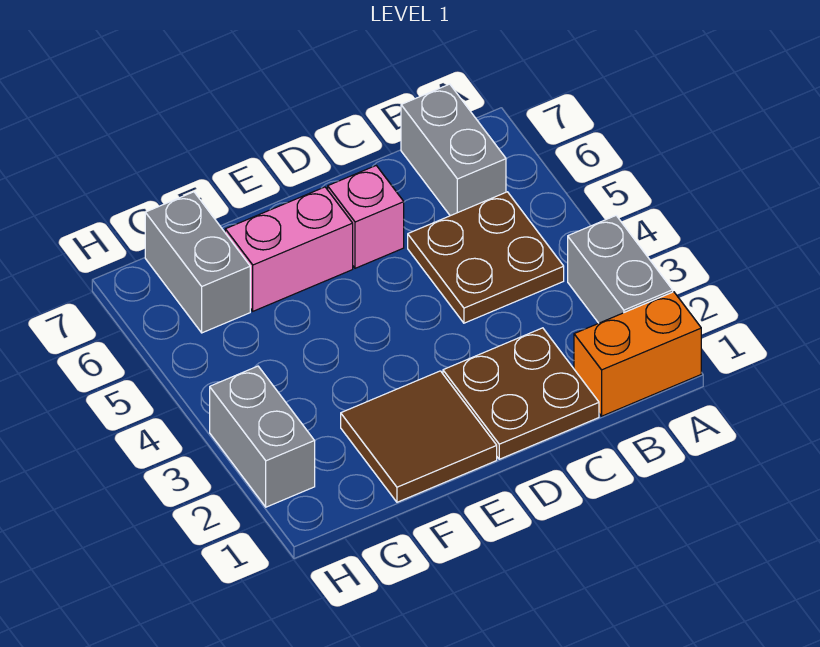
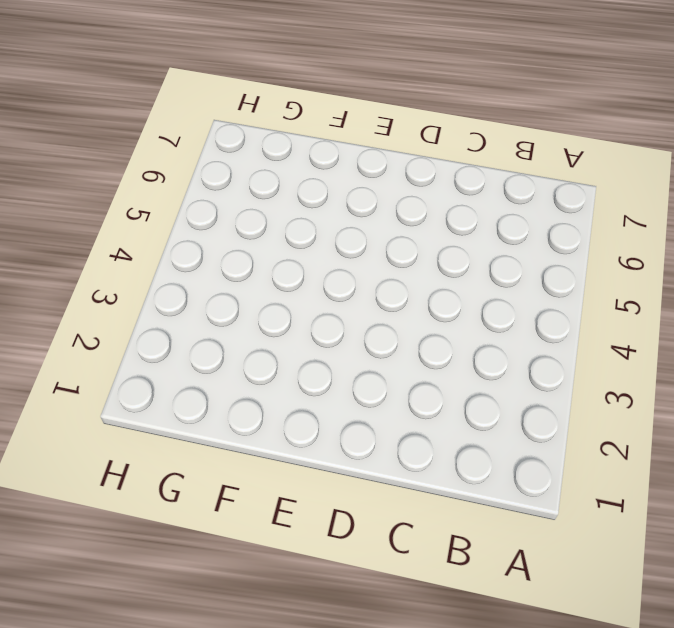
none -> orange 1x2 brick [574,292,701,416]
none -> grey 1x2 brick [568,216,673,323]

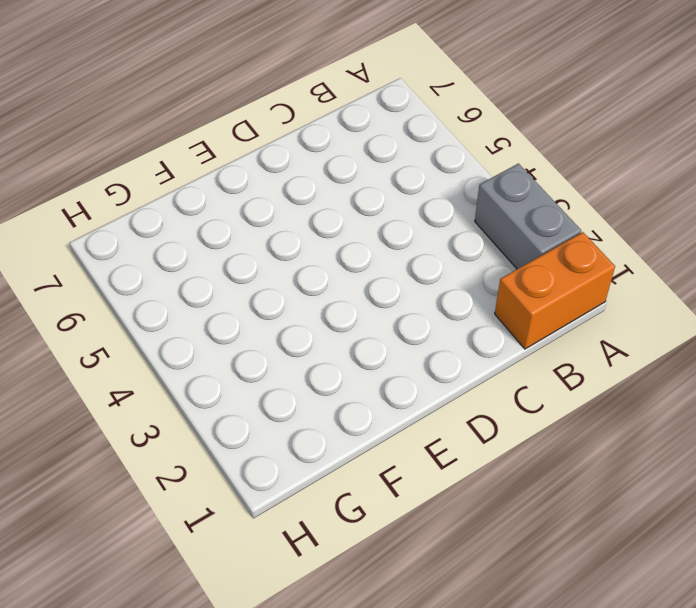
none -> brown 2x2 plate [408,192,564,323]
none -> grey 1x2 brick [401,84,506,216]

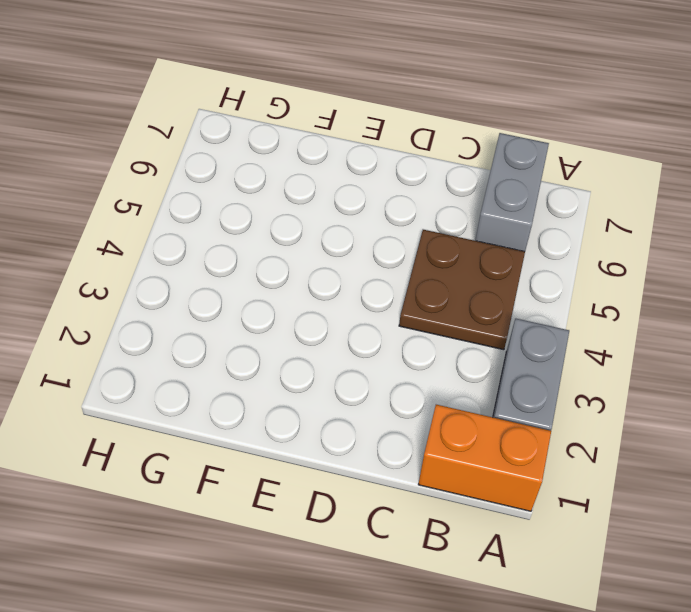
none -> brown 2x2 plate [443,328,599,459]
none -> pink 1x1 brick [328,166,404,268]

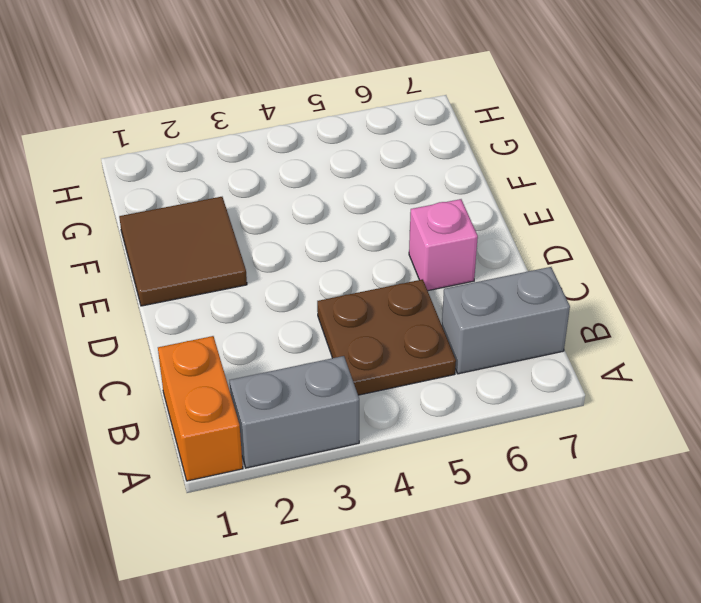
none -> brown 2x2 plate [443,328,599,459]
none -> pink 1x2 brick [225,187,353,311]

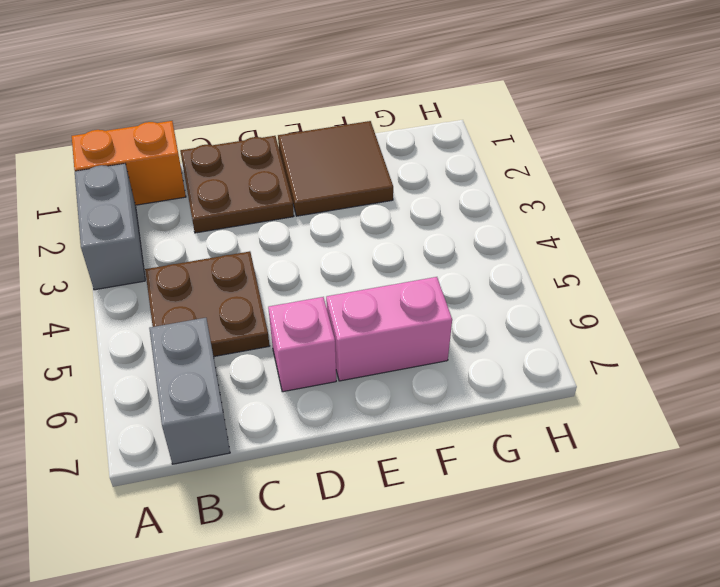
none -> grey 1x2 brick [145,192,250,333]
none -> grey 1x2 brick [210,366,315,507]

